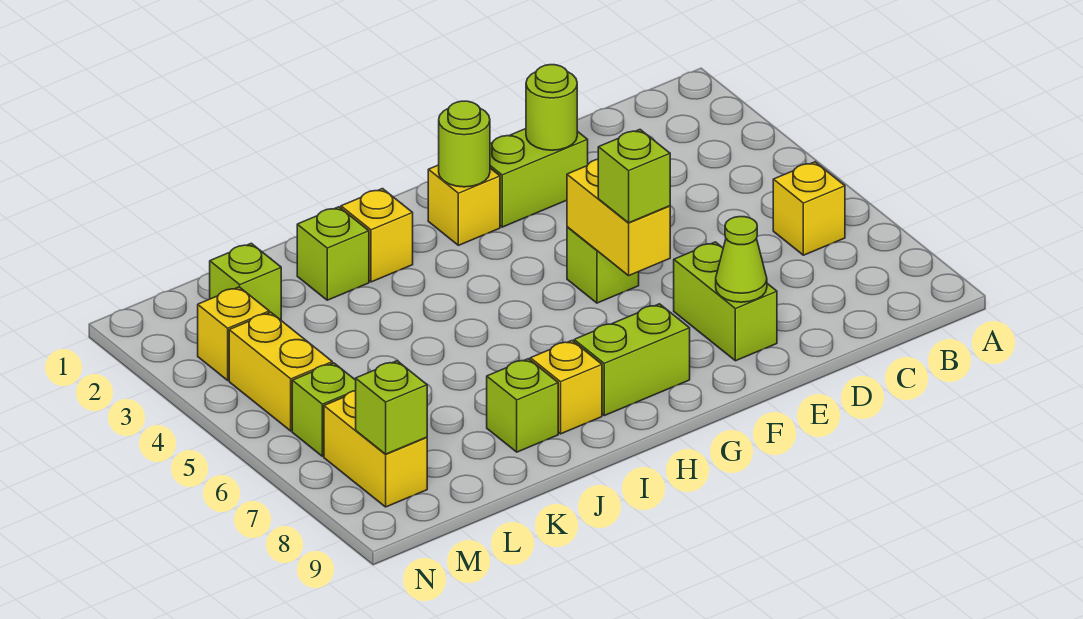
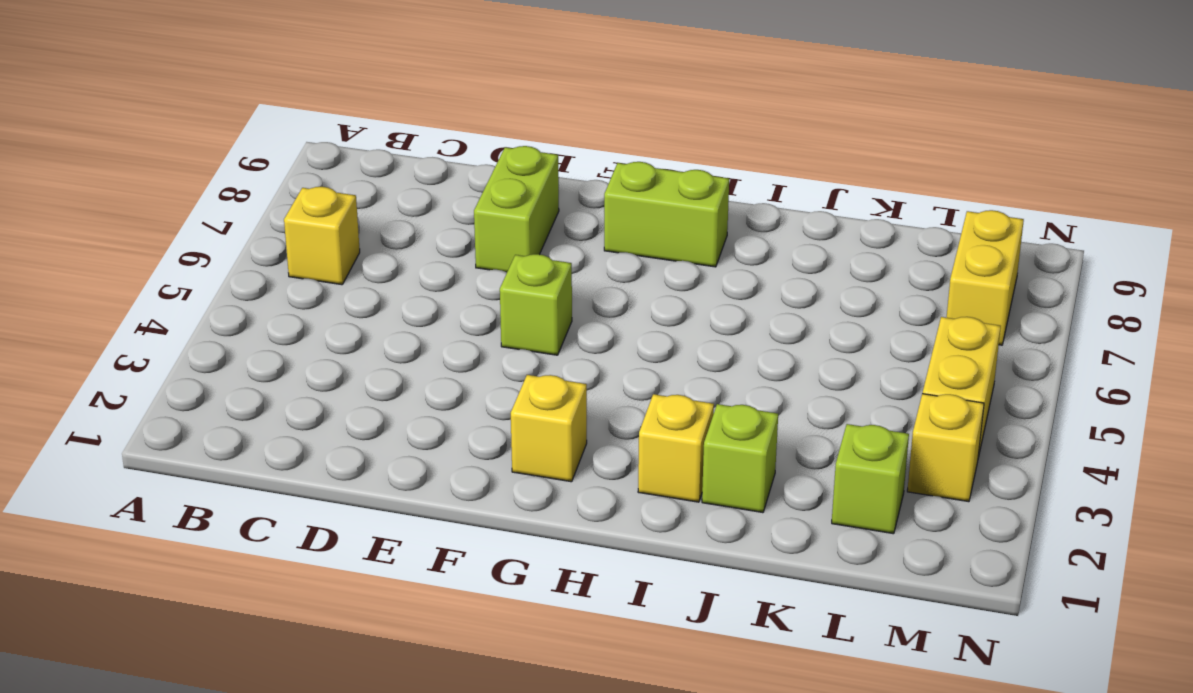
none -> lime 1x2 brick [490,129,588,227]
none -> yellow 1x1 brick [530,341,602,434]
none -> lime 1x1 brick [487,359,558,452]

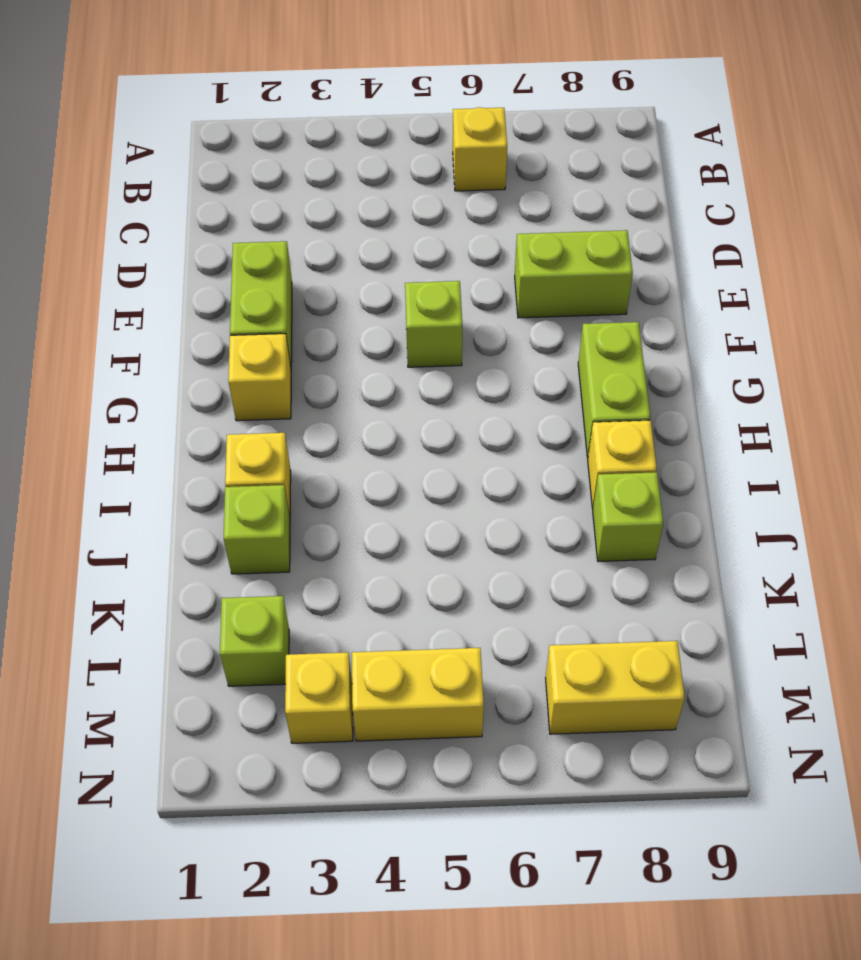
none -> lime 1x1 brick [292,363,356,456]
none -> lime 1x1 round brick [526,65,577,150]
none -> lime 1x1 cone [716,217,767,302]

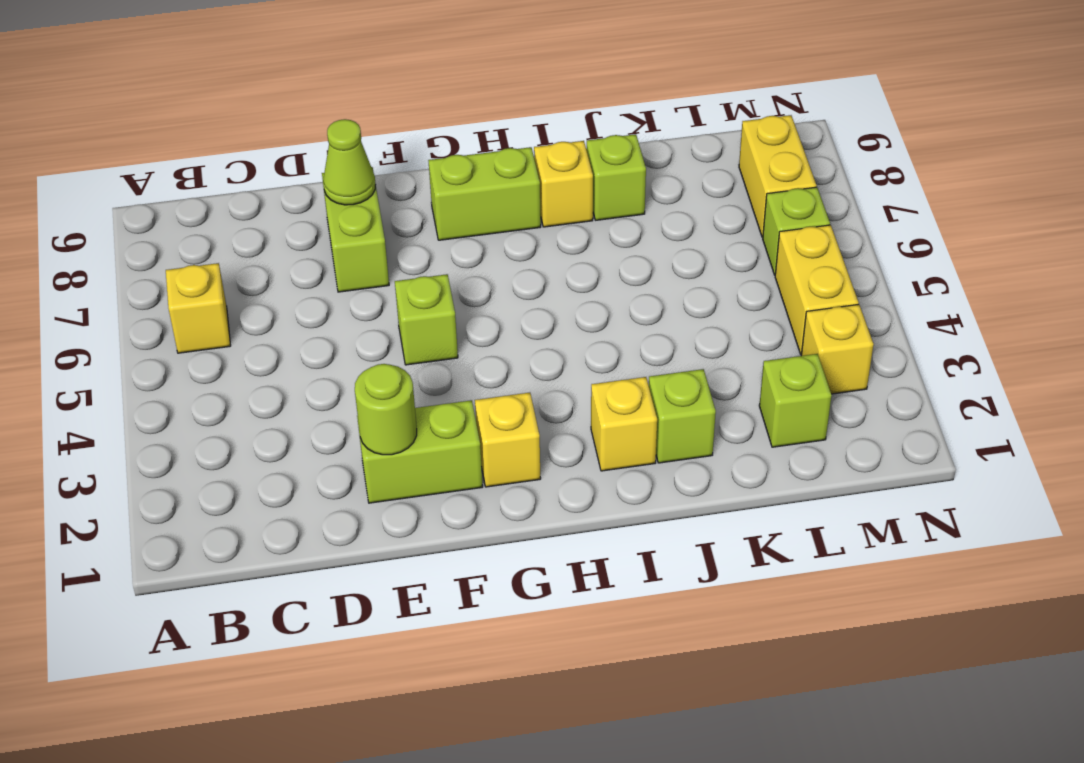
none -> yellow 1x2 brick [567,159,670,276]
none -> lime 1x1 round brick [439,101,490,187]
none -> lime 1x1 brick [355,361,427,454]

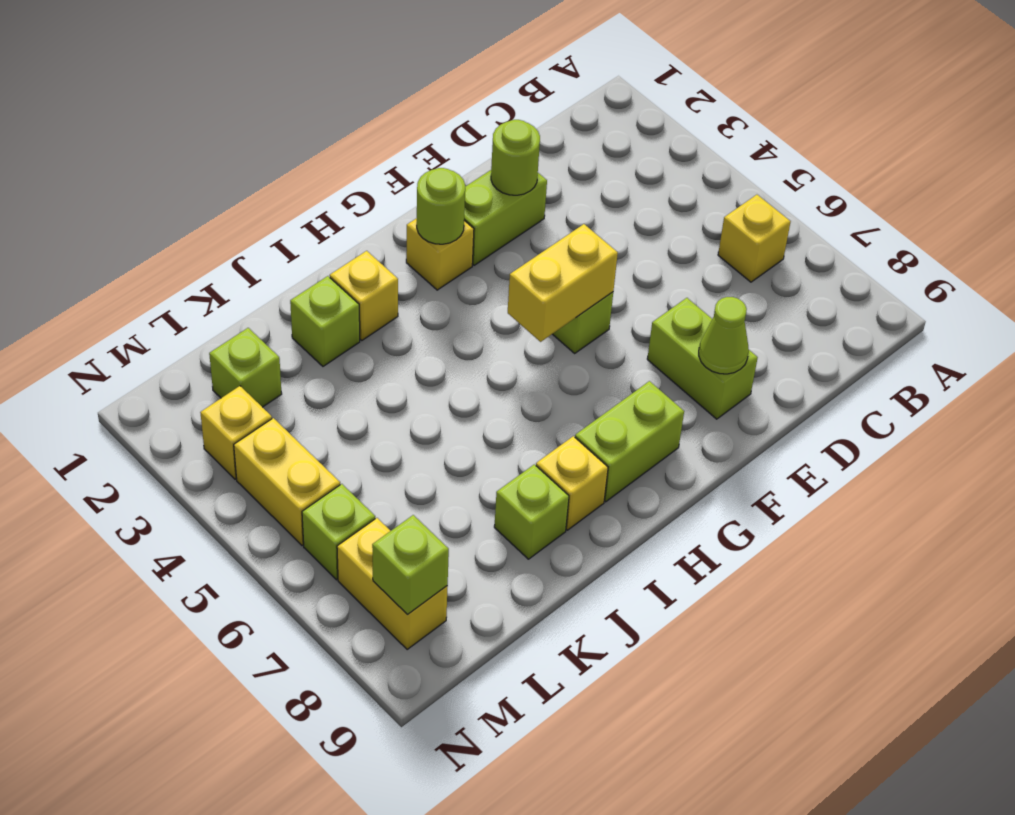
yellow 1x2 brick [508,224,618,342] -> yellow 1x2 brick turned to [567,159,670,276]
none -> lime 1x1 brick [598,130,670,223]

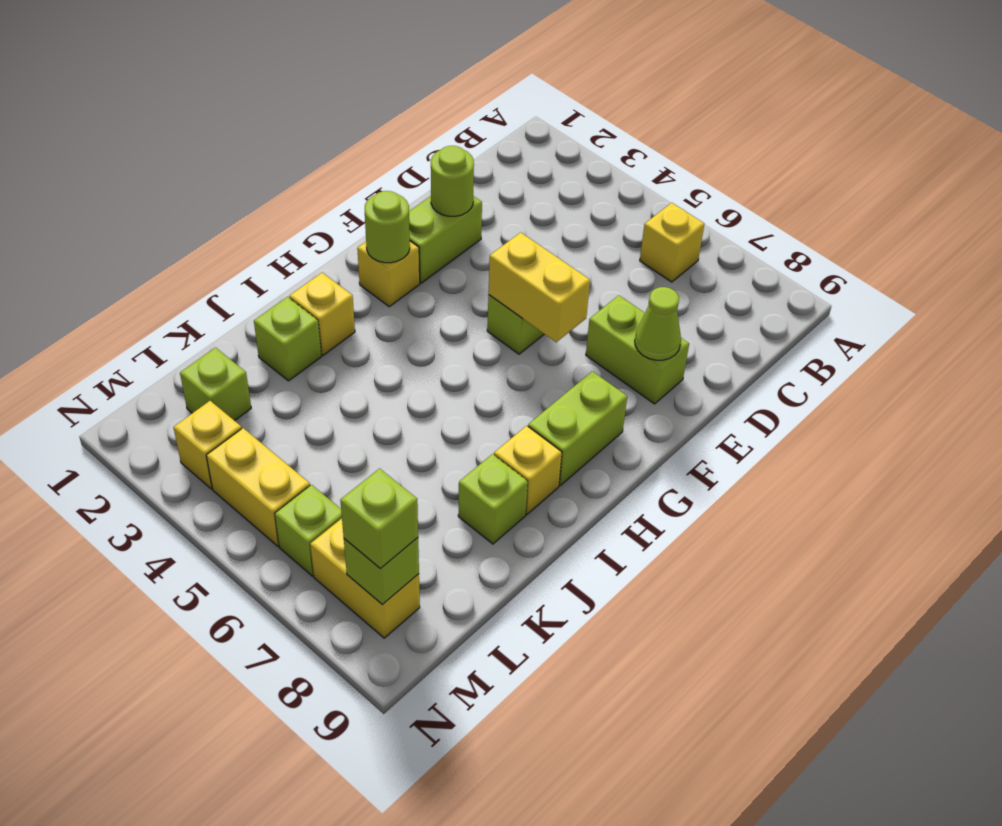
lime 1x1 brick [340,469,418,569] -> lime 1x1 brick moved to [598,130,670,223]

